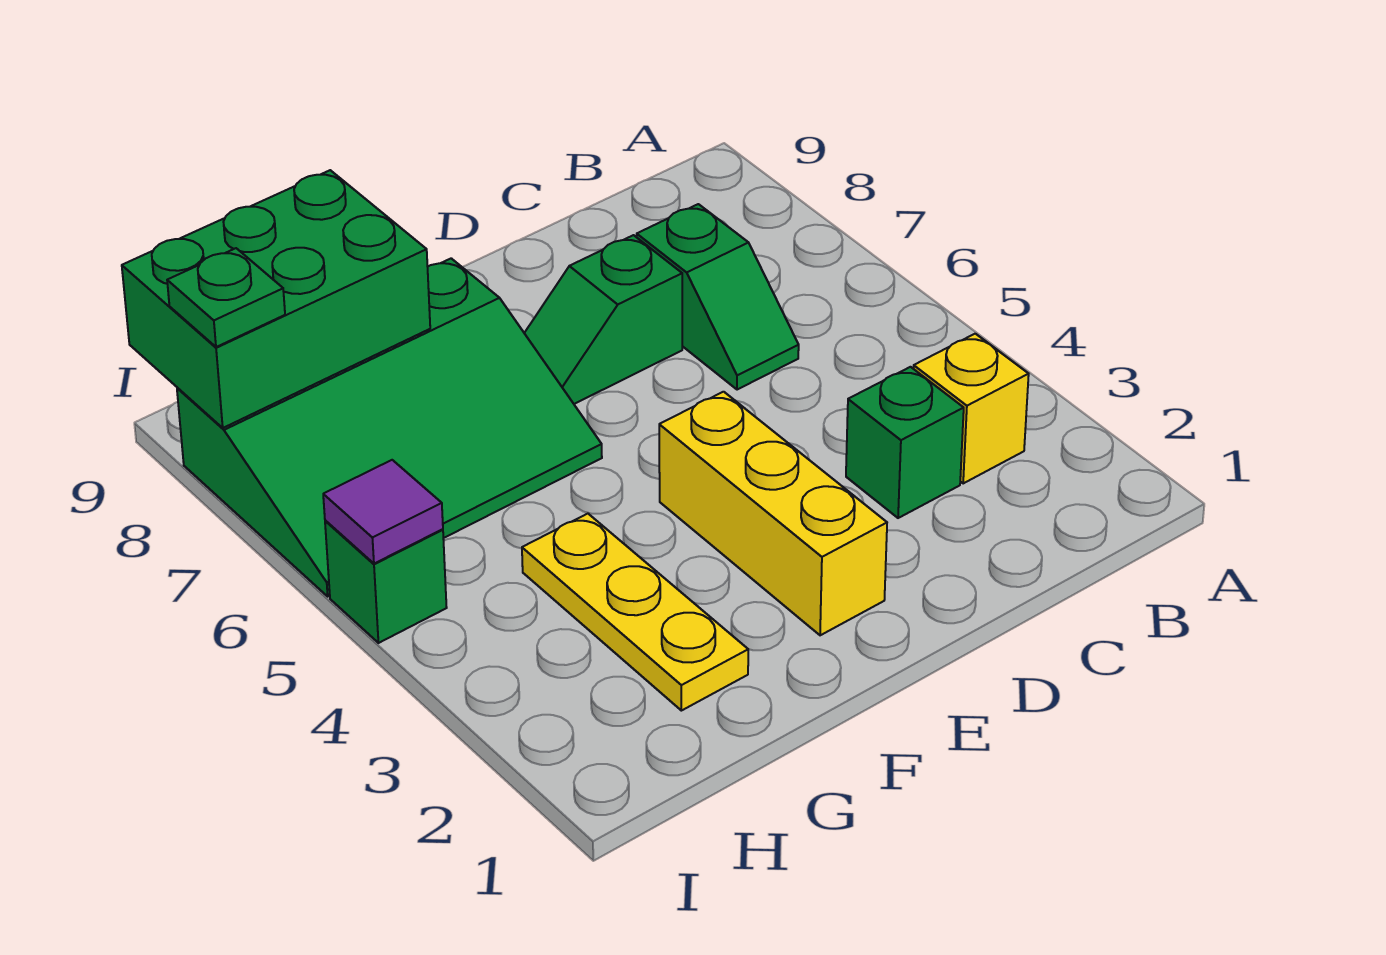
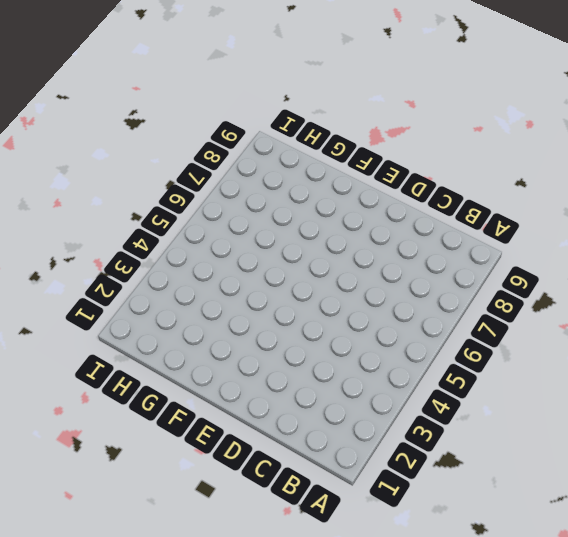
none -> yellow 1x1 brick [914,334,1029,483]
none -> green 1x1 brick [846,367,964,518]

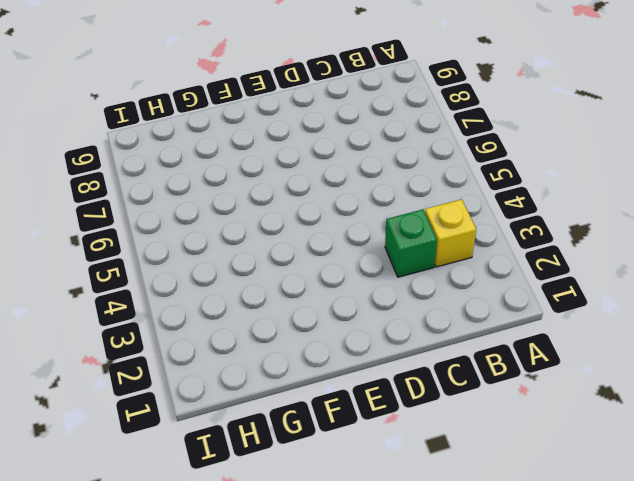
none -> green 1x2 slope [637,204,799,390]
none -> green 1x2 slope [524,235,682,404]

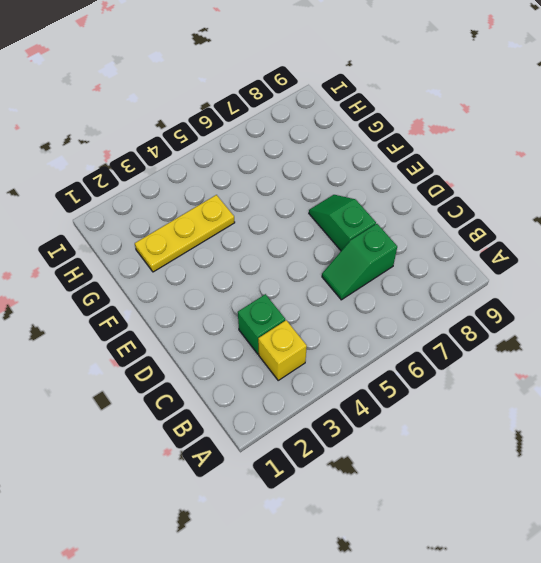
none -> yellow 1x3 brick [659,392,887,635]
none -> green 3x4 slope [177,258,602,596]

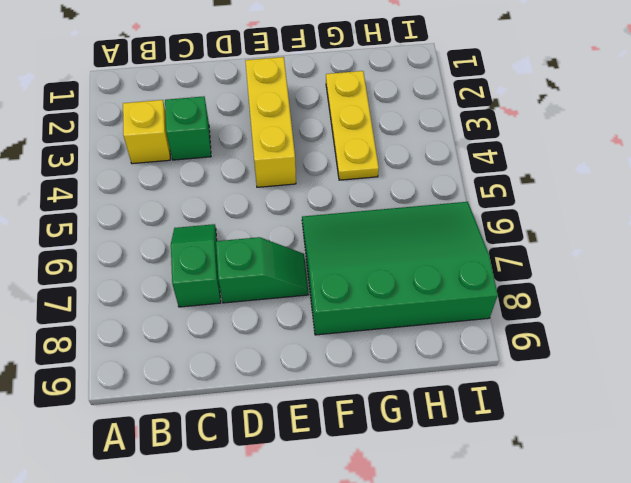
none -> green 1x1 brick [325,520,447,643]
none -> green 2x3 brick [122,170,430,428]

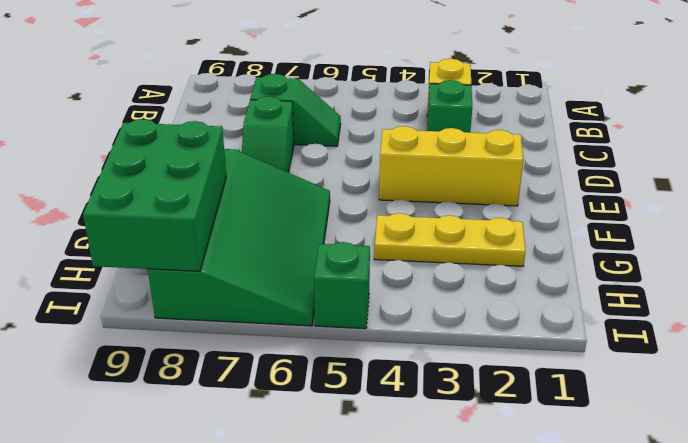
none -> purple 1x1 tile [323,460,443,564]
none -> green 1x1 plate [167,248,285,347]

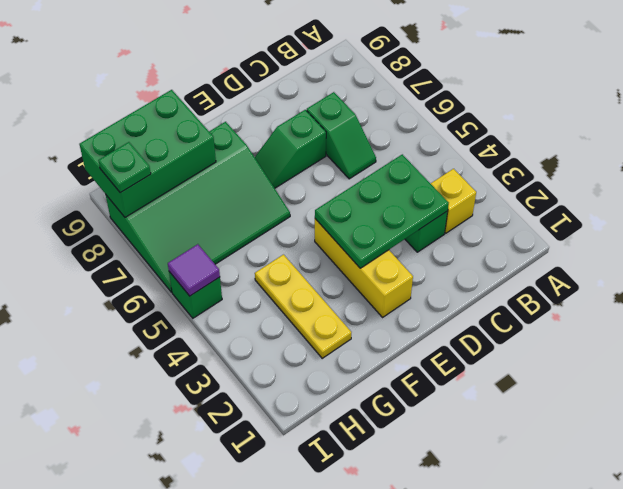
green 2x3 plate [315,154,449,268] -> none

